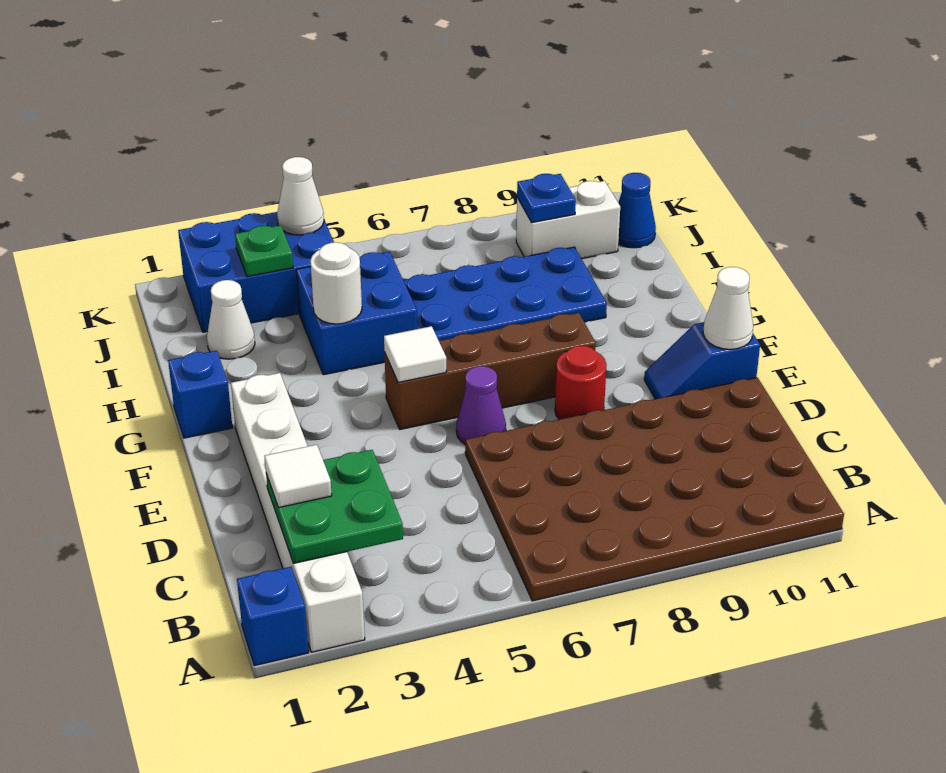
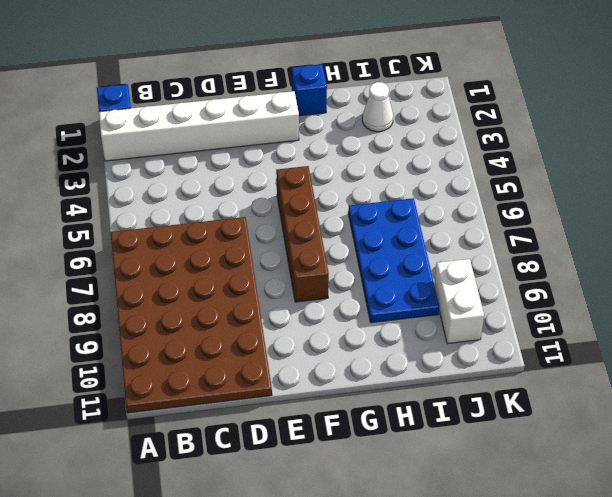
none -> purple 1x1 cone [456,366,506,444]
none -> red 1x1 round brick [555,346,607,420]
none -> blue 1x2 slope [644,322,760,399]

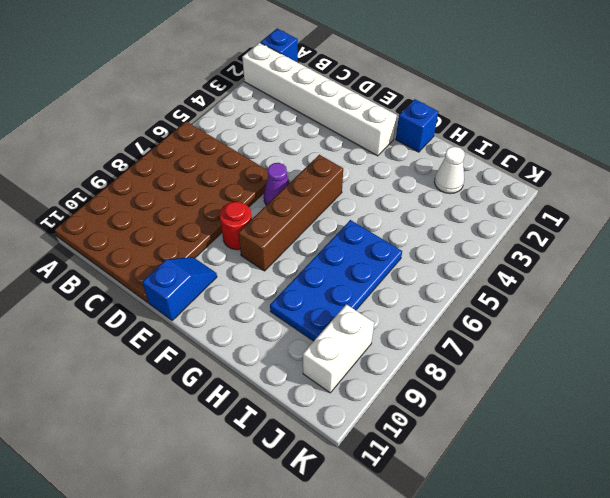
none -> blue 2x2 brick [296,252,417,375]
none -> blue 2x3 brick [178,212,334,332]
none -> blue 1x1 cone [618,173,656,248]

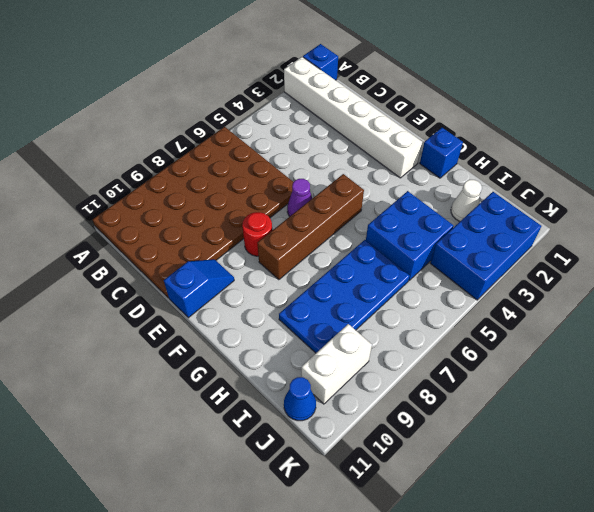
none -> green 2x2 plate [266,450,403,563]
none -> white 1x1 cone [703,267,753,349]
none -> white 1x1 tile [384,326,446,382]

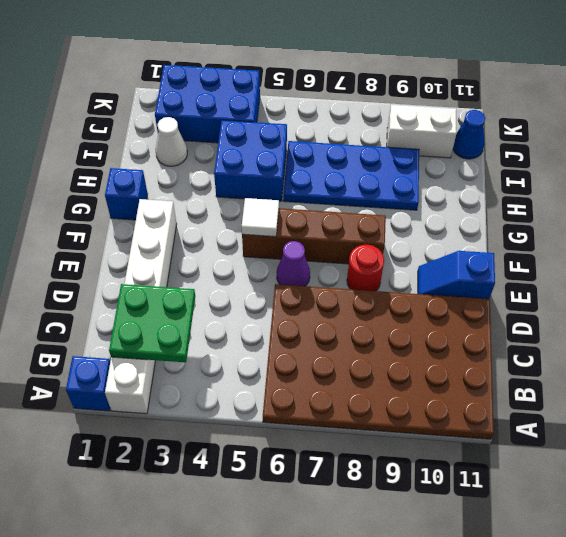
none -> white 1x1 cone [703,267,753,349]
none -> white 1x1 round brick [310,242,362,324]
none -> green 1x1 plate [235,225,293,277]

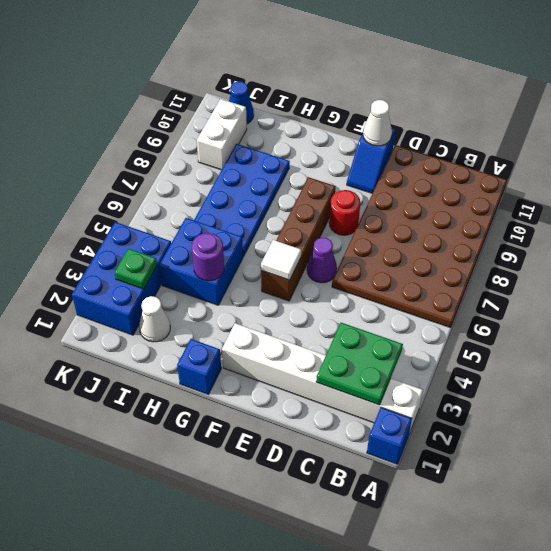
purple 1x1 round brick [192,233,224,281] -> white 1x1 round brick [310,242,362,324]
none -> blue 1x1 plate [517,174,576,223]
none -> white 1x1 cone [277,157,324,235]
none -> white 1x1 tile [265,445,332,508]

